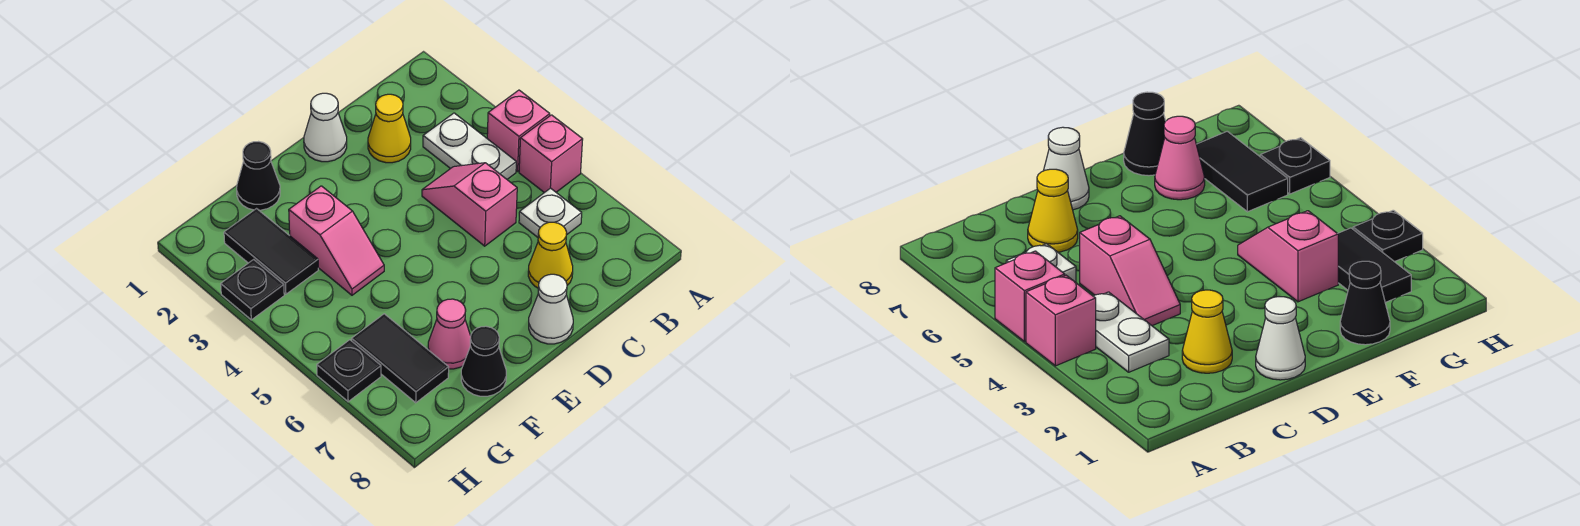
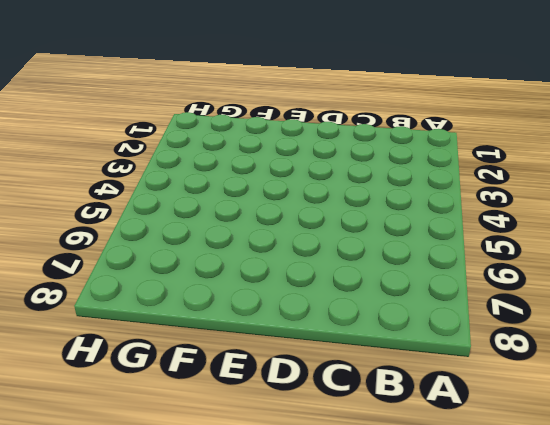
none -> pink 1x1 brick [487,90,550,171]
none -> pink 1x1 brick [519,115,583,193]
none -> white 1x2 plate [423,113,516,179]

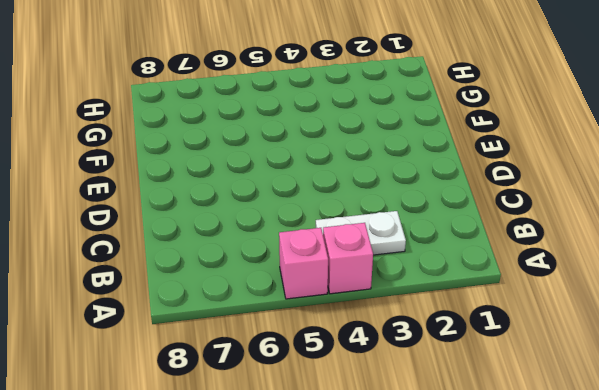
none -> white 1x1 plate [519,188,582,237]
none -> yellow 1x1 cone [368,94,411,163]
none -> pink 1x2 slope [422,163,517,246]

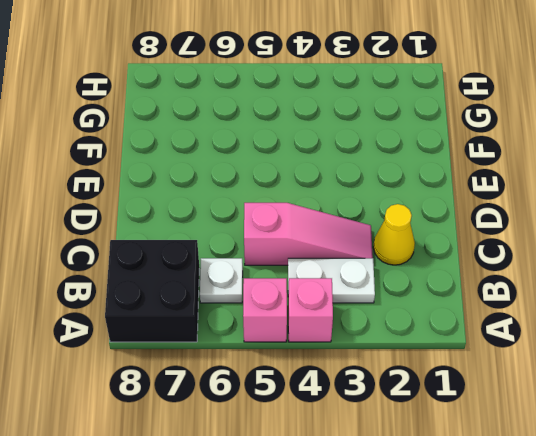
black 2x2 brick [105,240,199,342] -> none
pink 1x3 slope [244,203,373,265] -> pink 1x2 slope [422,163,517,246]
none -> yellow 1x1 cone [528,222,573,288]
none -> white 1x1 cone [304,93,347,162]
none -> white 1x1 cone [529,274,573,344]

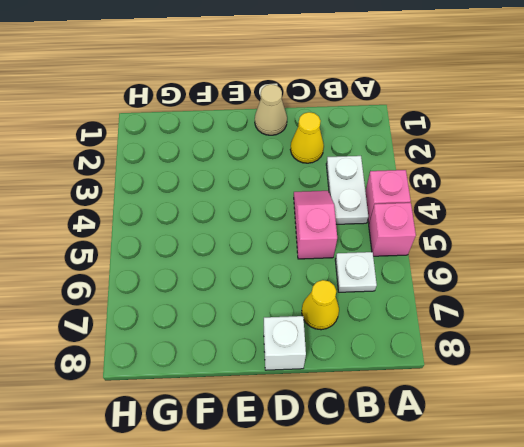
tan 1x1 cone [255,84,287,135] -> white 1x1 cone [304,93,347,162]
white 1x1 brick [264,316,306,370] -> white 1x1 cone [529,274,573,344]
none -> black 1x1 cone [237,142,280,210]
none -> pink 1x2 slope [289,186,384,295]
none -> pink 1x1 cone [428,299,471,369]

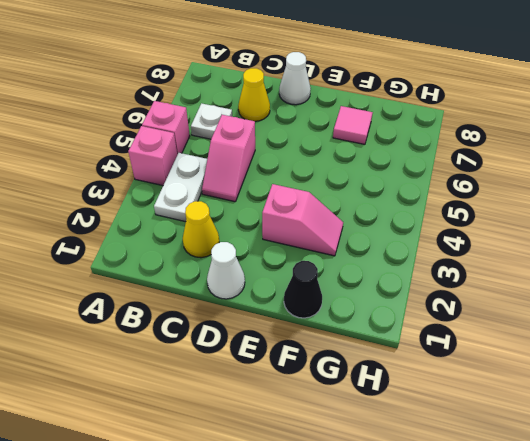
pink 1x2 slope [262,184,343,256] -> pink 1x2 slope turned to [289,186,384,295]
pink 1x1 tile [333,106,373,144] -> pink 1x1 cone [428,299,471,369]
none -> black 1x1 cone [461,326,506,396]
none -> black 1x2 tile [224,209,318,294]
none -> black 1x2 tile [352,314,449,403]

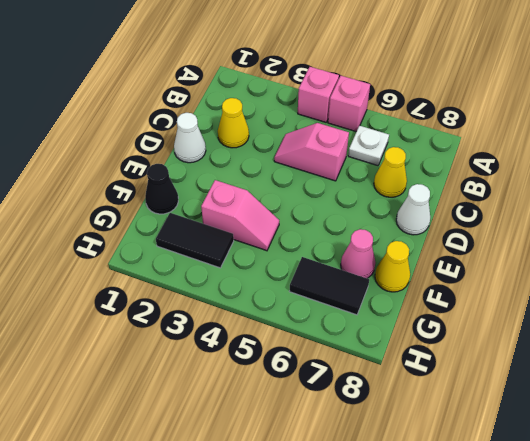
yellow 1x1 cone [375,241,410,292] -> black 1x1 cone [461,326,506,396]
none -> white 1x2 plate [423,113,516,179]
none -> black 1x1 plate [221,259,284,320]
none -> black 1x1 plate [317,340,381,402]

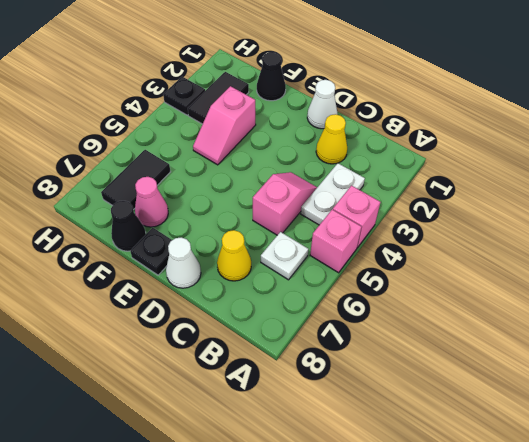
black 1x1 plate [130,228,172,275] -> black 1x1 plate moved to [317,340,381,402]

